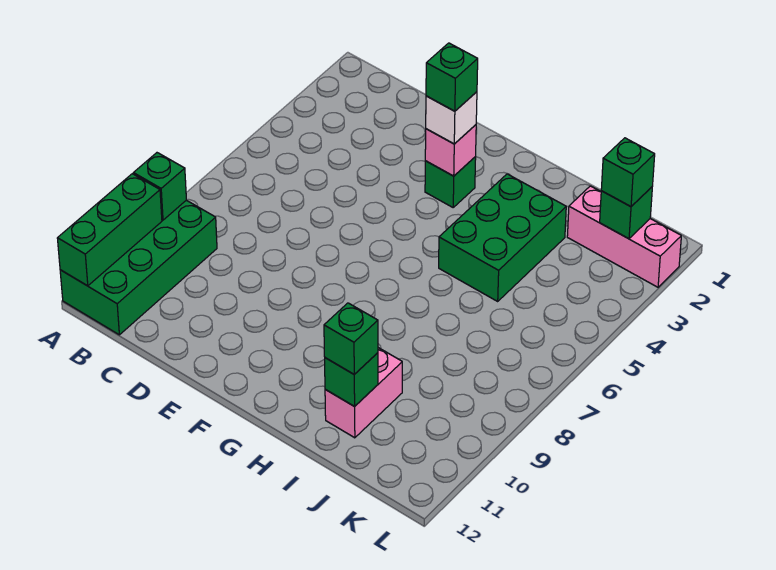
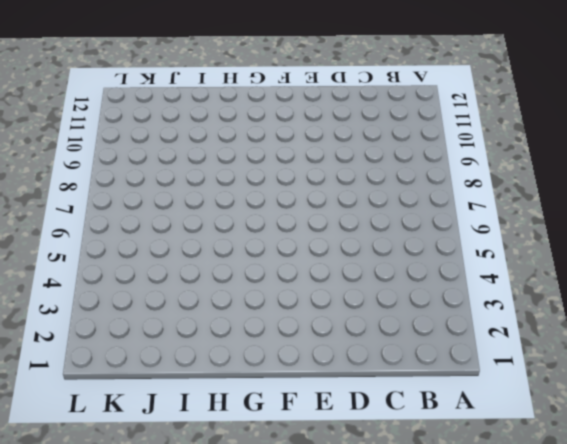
none -> green 2x4 brick [60,200,217,335]
none -> green 1x1 brick [425,157,476,207]
none -> green 2x3 brick [439,174,566,301]

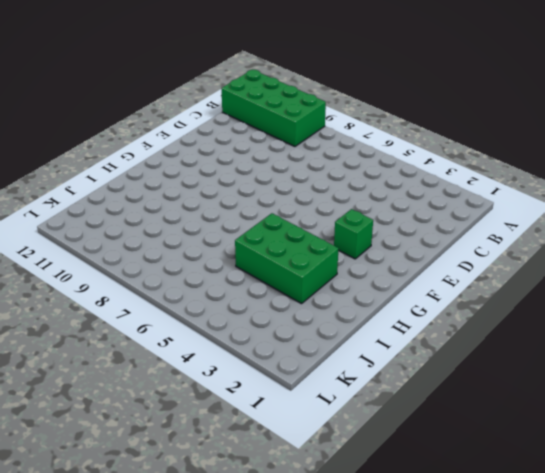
none -> pink 1x2 brick [325,348,402,438]
none -> pink 1x3 brick [567,186,681,287]
none -> green 1x1 brick [133,153,186,220]

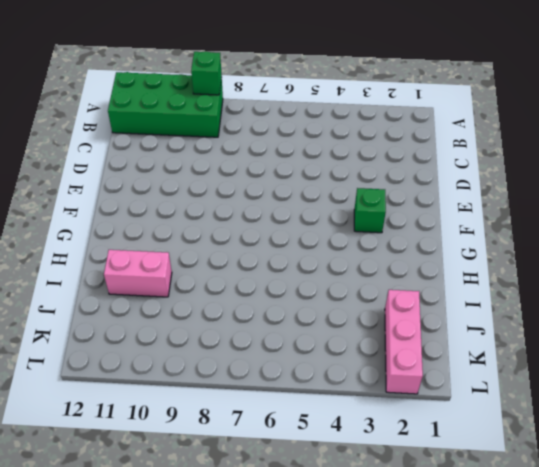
none -> green 2x3 brick [439,174,566,301]
none -> green 1x3 brick [57,174,162,286]
none -> pink 1x1 brick [425,125,476,176]

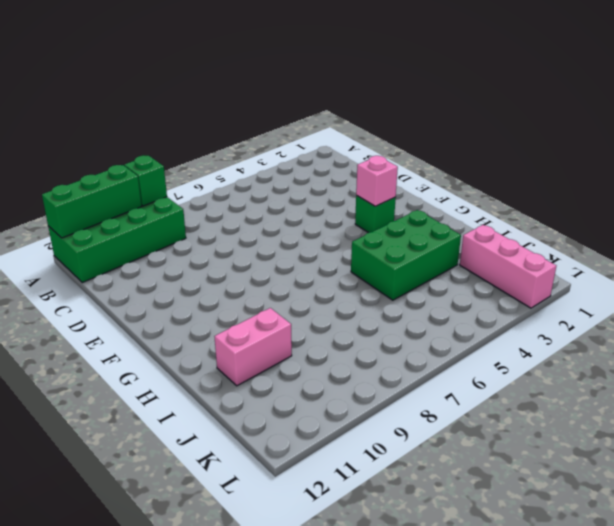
none -> green 1x1 brick [325,353,378,406]
none -> green 1x1 brick [600,187,652,239]
none -> white 1x1 brick [426,92,477,144]

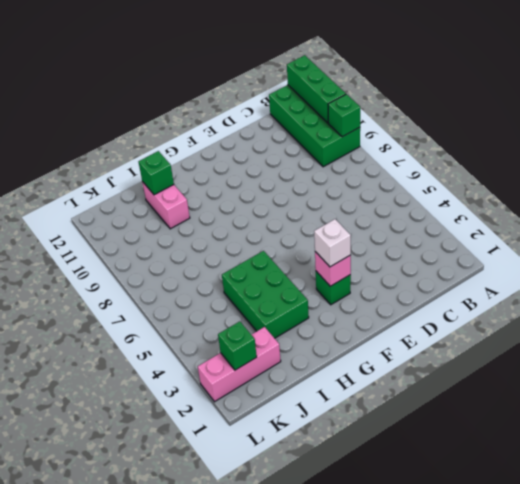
none -> green 1x1 brick [324,303,378,374]
none -> green 1x1 brick [601,138,655,207]
none -> green 1x1 brick [426,43,478,111]

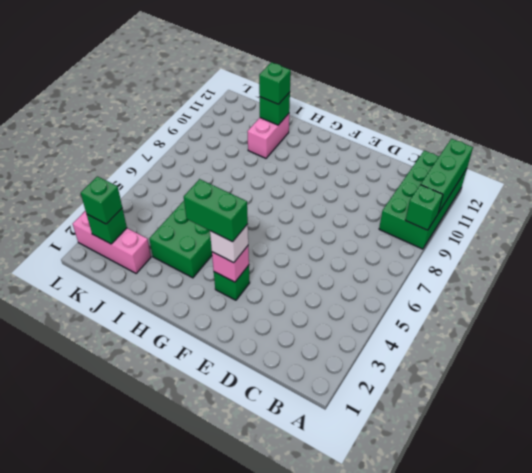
green 1x2 brick [184,179,248,242] -> green 1x1 brick [426,43,478,111]

